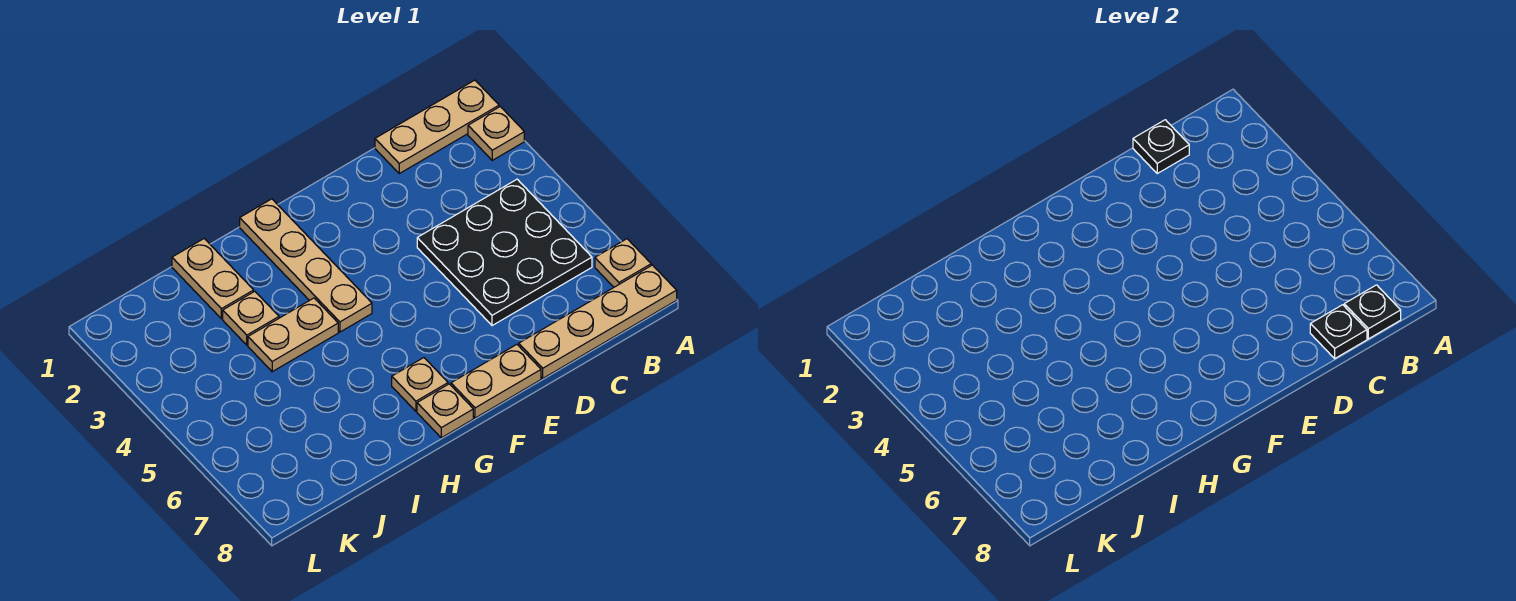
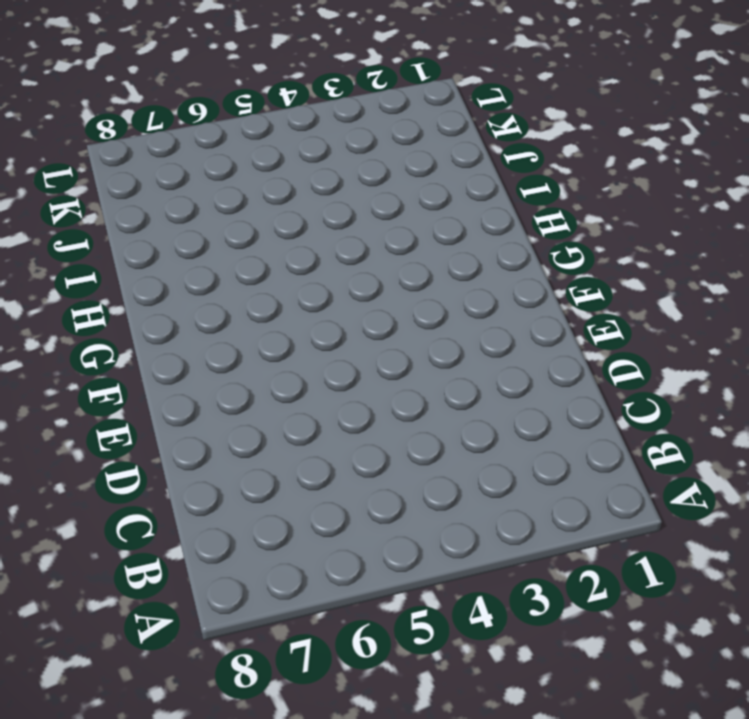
none -> tan 1x3 plate [375,80,499,173]
none -> tan 1x1 plate [468,107,524,160]
none -> tan 1x1 plate [595,239,651,287]

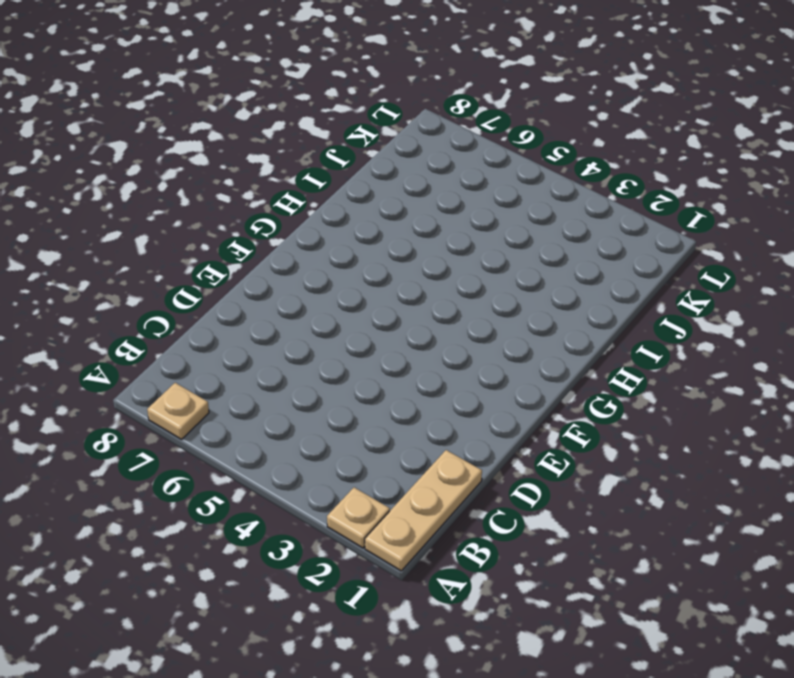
none -> tan 1x4 plate [519,265,677,378]
none -> black 3x3 plate [417,179,592,326]
none -> tan 1x2 plate [451,344,541,418]

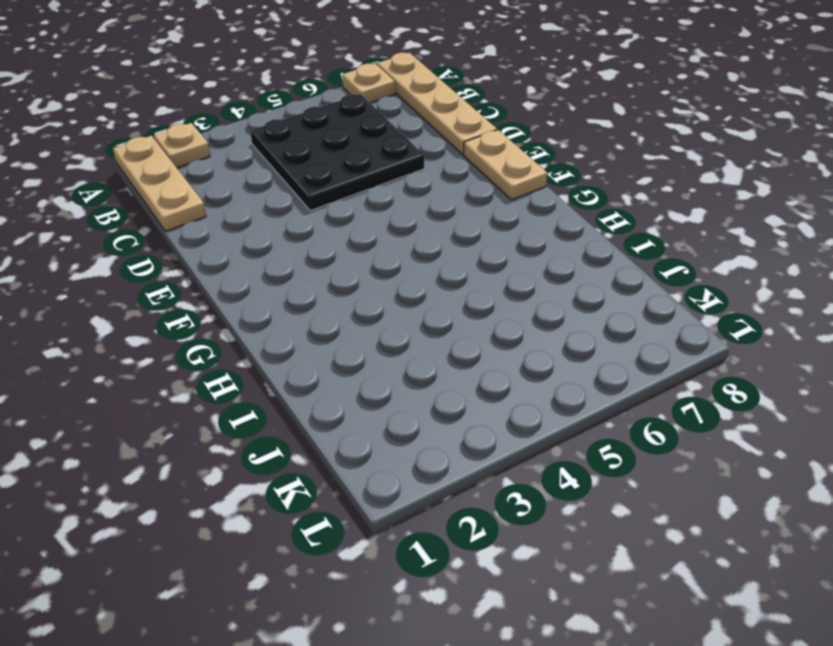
none -> tan 1x4 plate [240,199,372,332]
none -> tan 1x1 plate [392,358,448,411]
none -> tan 1x1 plate [417,384,473,438]

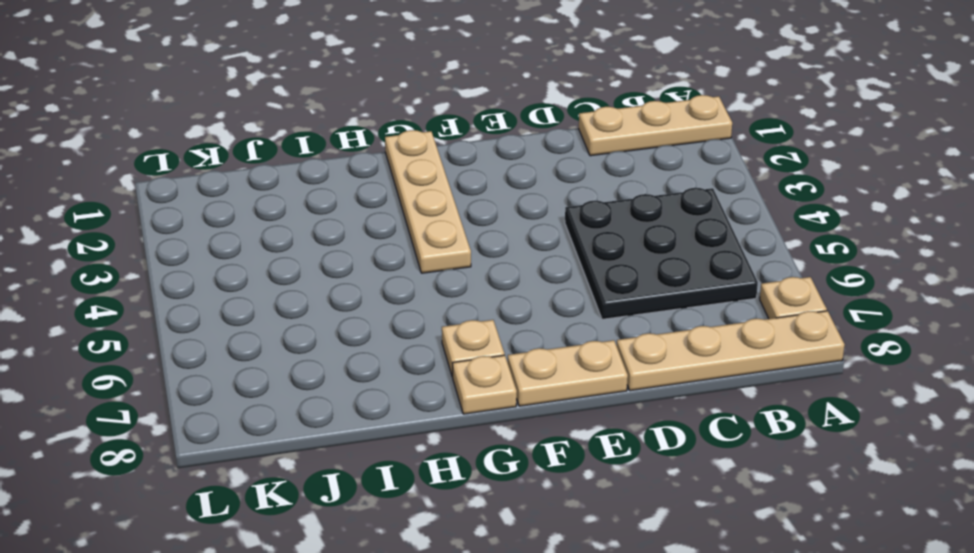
none -> tan 1x1 plate [468,107,524,160]
none -> tan 1x2 plate [248,298,338,372]
none -> tan 1x2 plate [172,239,254,319]

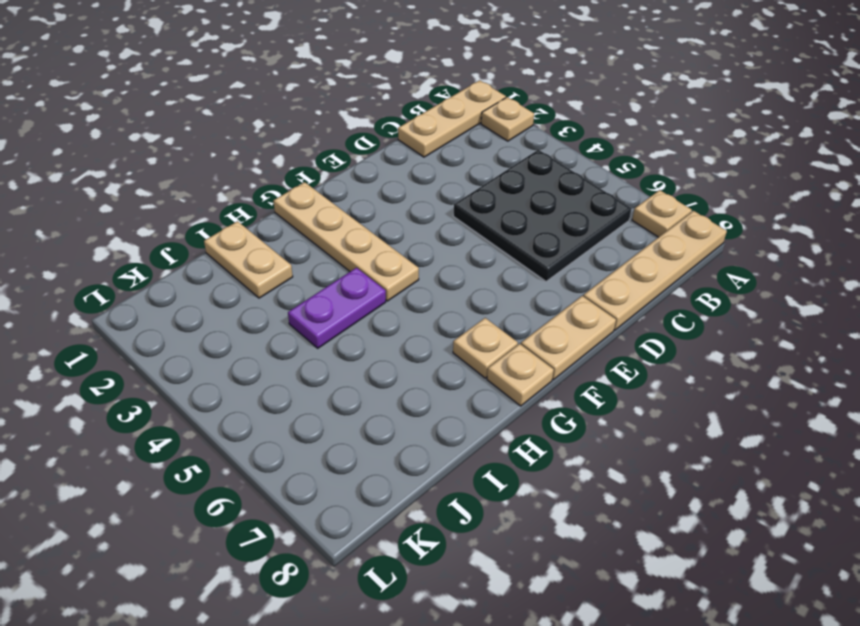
purple 1x2 plate [288,268,386,348] -> tan 1x2 plate [248,298,338,372]
none -> tan 1x1 plate [223,291,279,345]
none -> black 1x1 plate [1344,285,1401,339]
none -> black 1x1 plate [1133,120,1189,173]

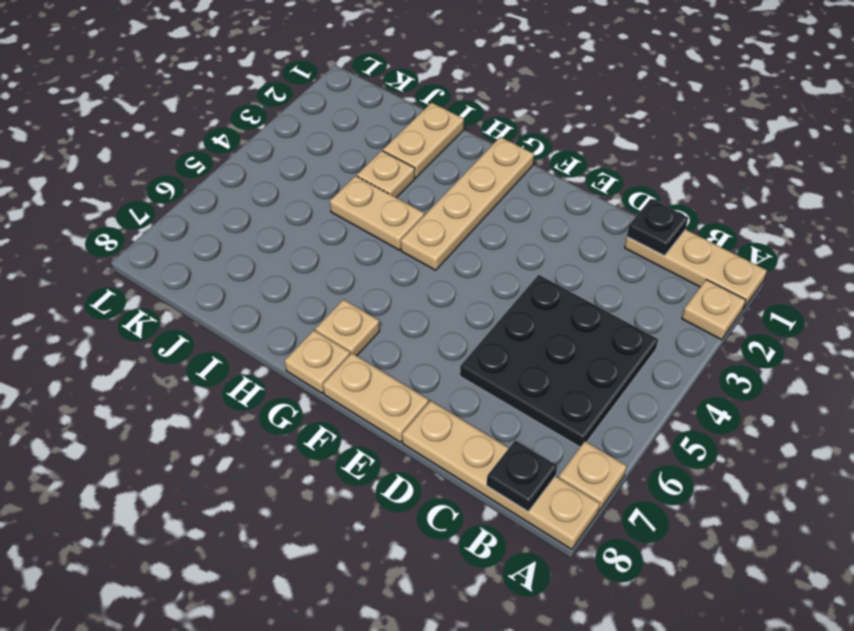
none -> black 1x1 plate [1310,305,1367,358]

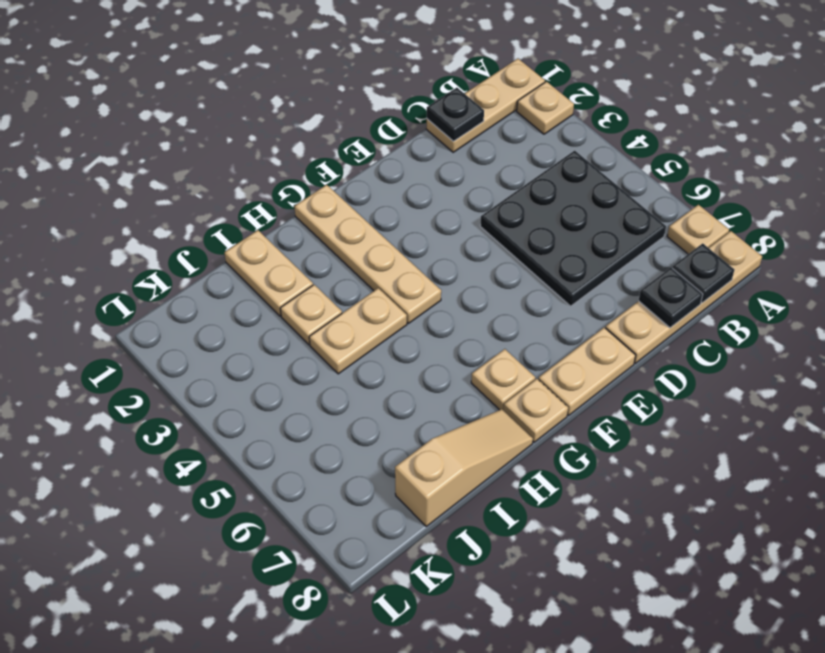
tan 1x3 slope [395,409,533,526] -> none

